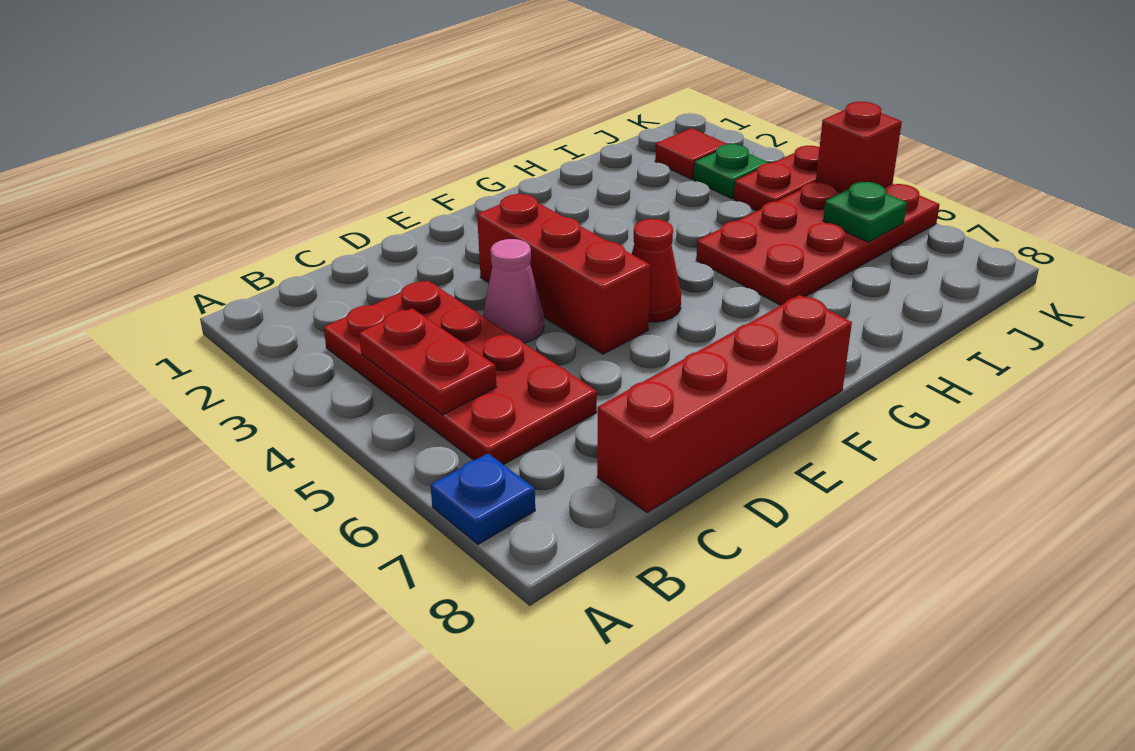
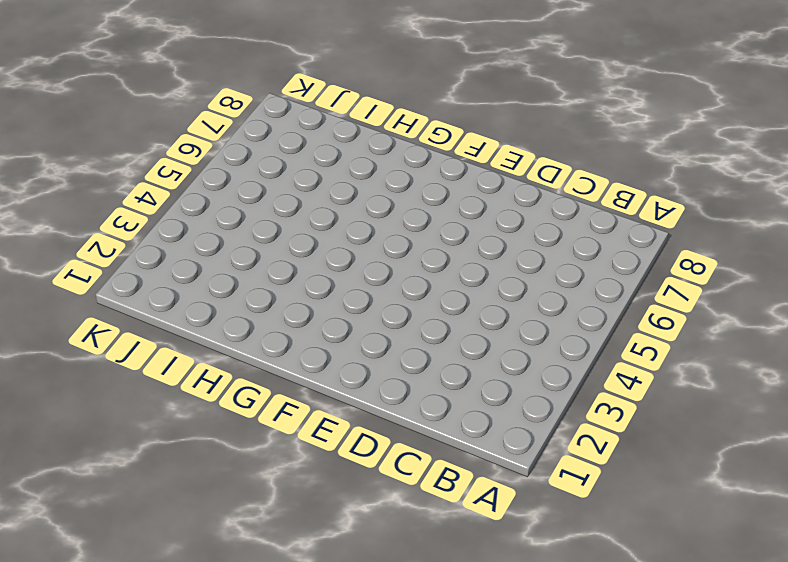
none -> blue 1x1 plate [430,453,535,544]
none -> red 2x4 plate [324,281,597,465]
none -> red 1x4 brick [597,295,852,513]

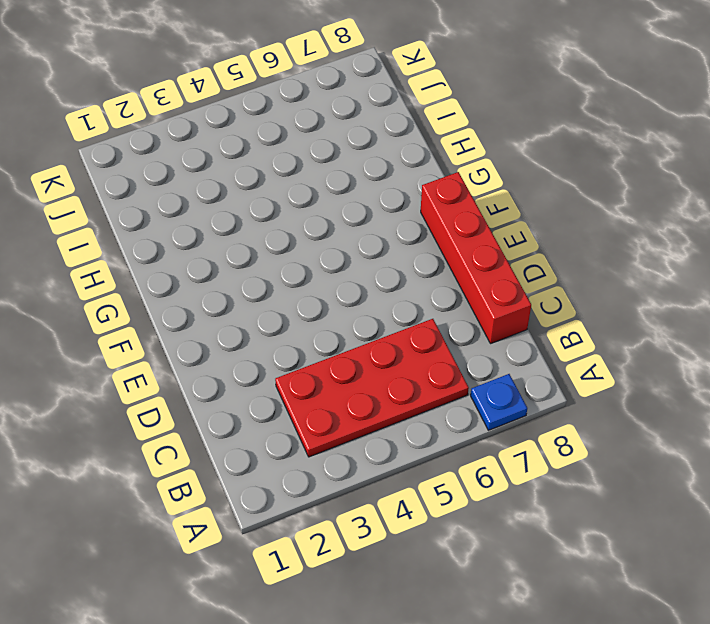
none -> pink 1x1 cone [483,239,544,343]
none -> red 1x3 brick [477,194,650,354]
none -> red 1x1 cone [632,219,681,322]

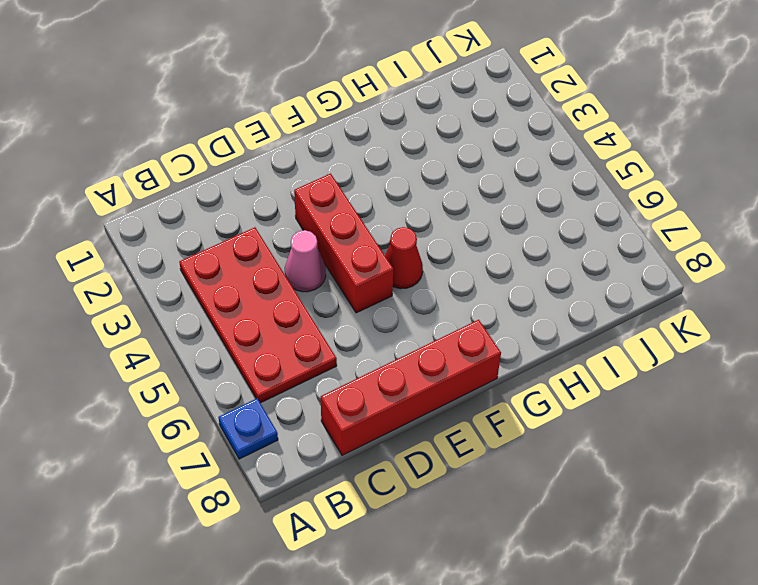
none -> red 2x4 plate [696,182,940,305]
none -> red 1x1 tile [655,128,726,179]
none -> green 1x1 plate [694,144,768,199]

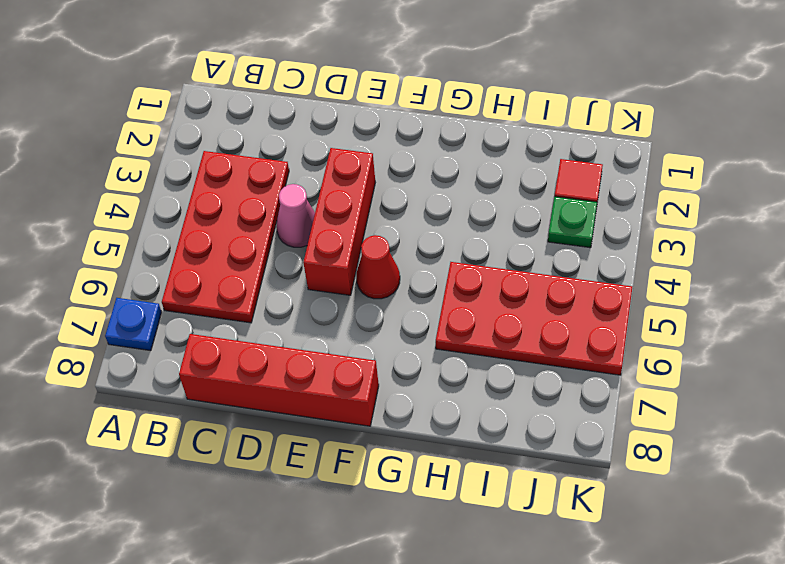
none -> red 1x2 plate [734,146,819,211]
none -> red 1x2 plate [359,308,496,415]
none -> green 1x1 plate [823,182,907,242]

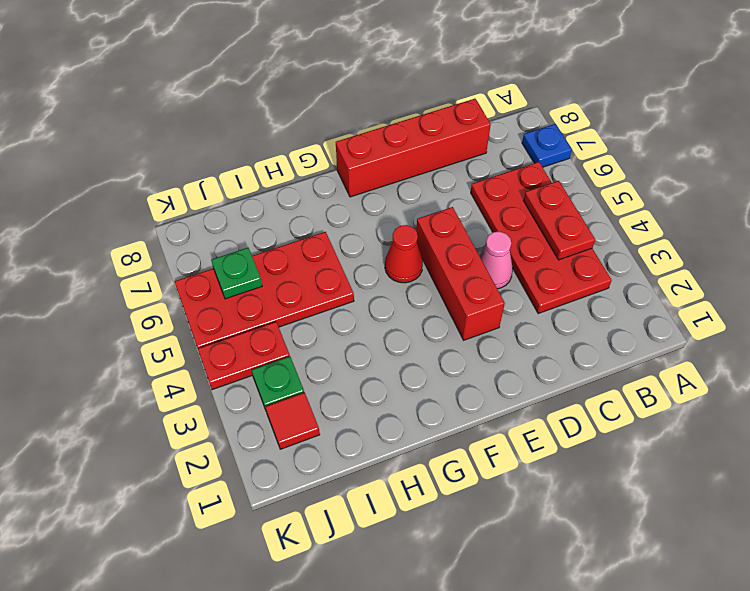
none -> red 1x1 brick [816,102,902,193]

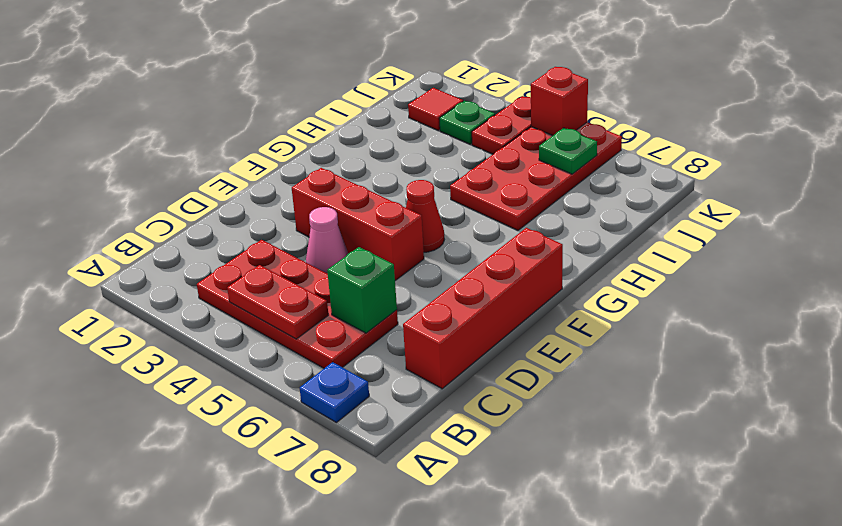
green 1x1 brick [327,247,397,333] -> none

